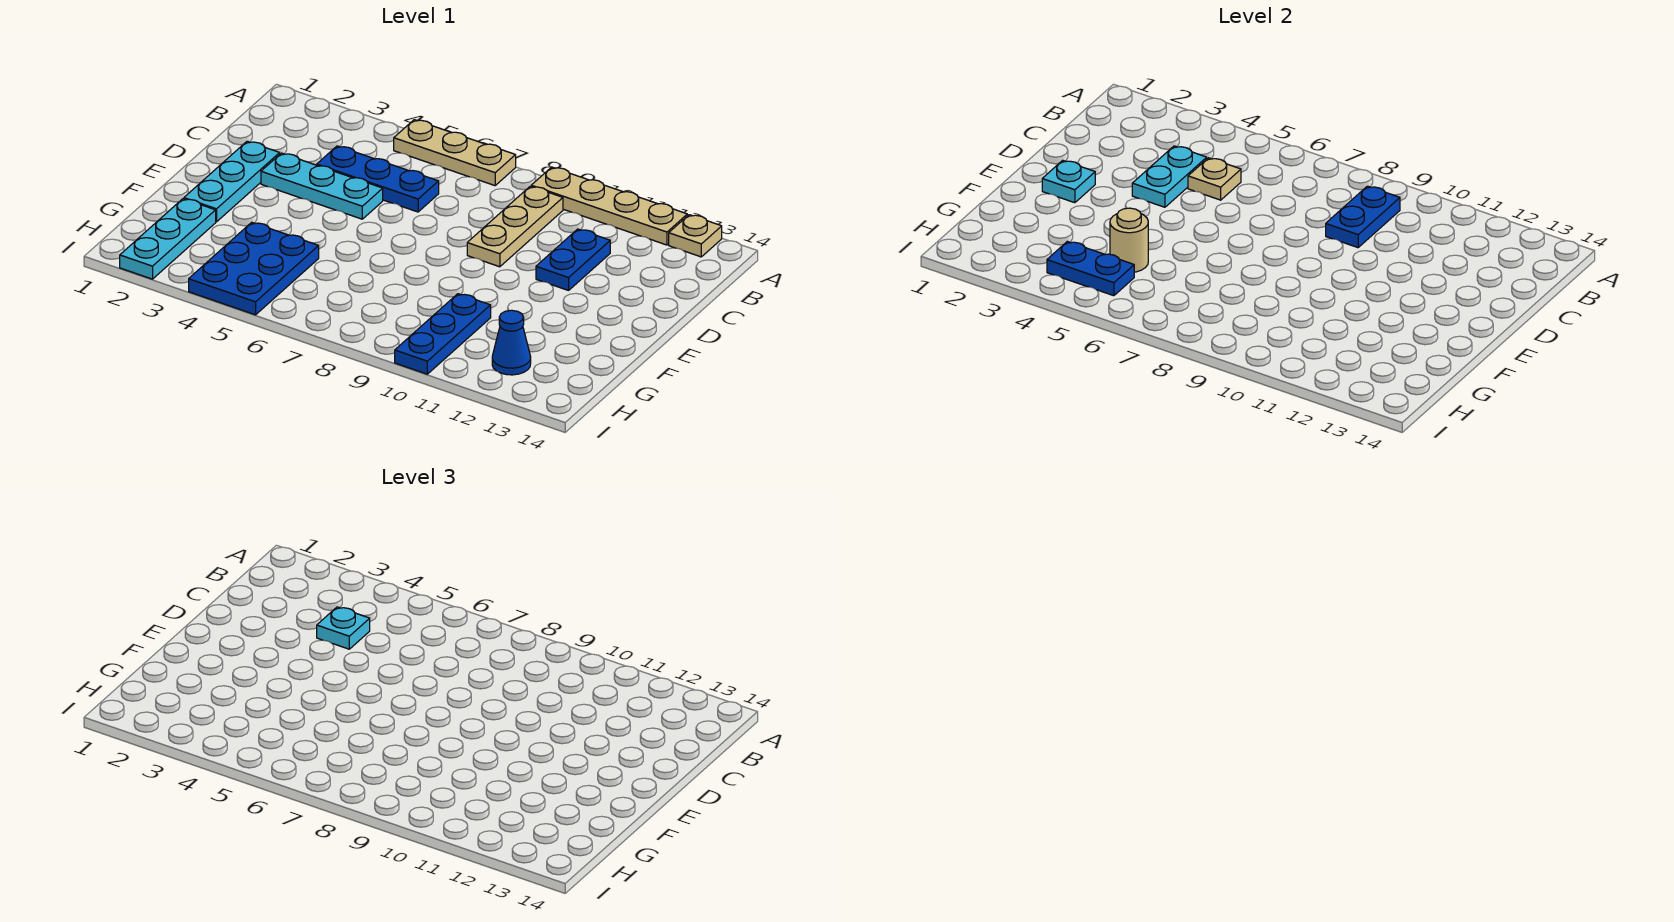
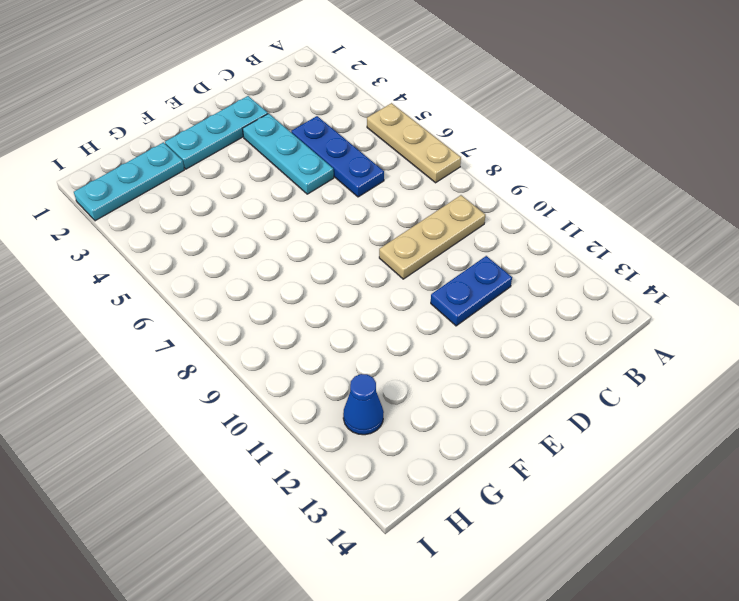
none -> tan 1x4 plate [531,167,687,245]
none -> tan 1x1 plate [669,215,722,257]
none -> blue 2x3 plate [189,222,319,315]

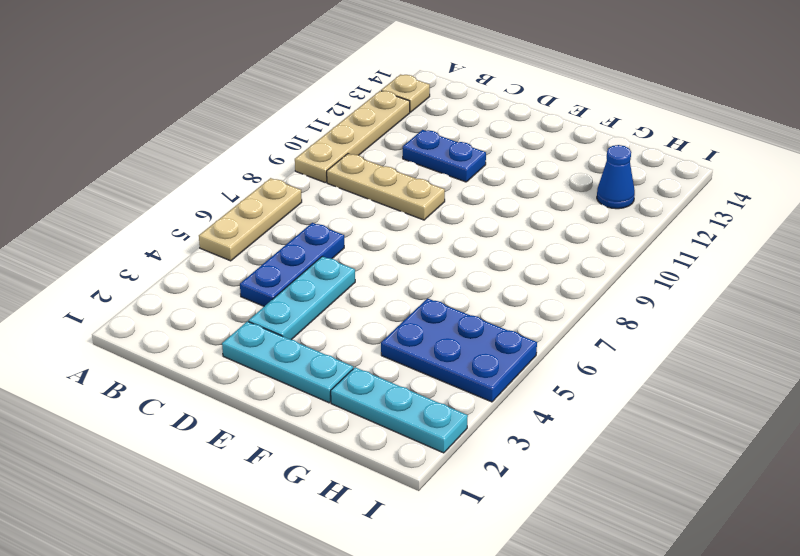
none -> blue 1x3 plate [395,294,491,374]
none -> blue 1x2 plate [1326,186,1400,248]
none -> cyan 1x2 plate [1132,146,1207,207]

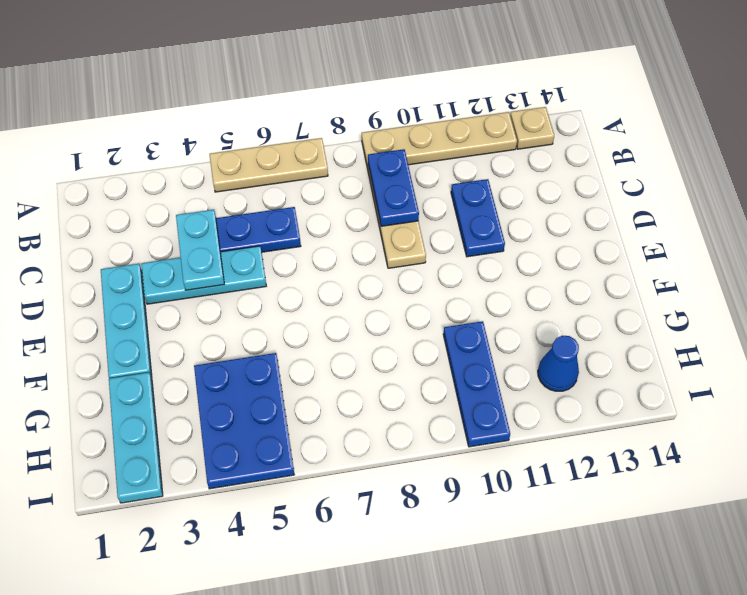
none -> tan 1x1 plate [1188,158,1241,200]
none -> cyan 1x1 plate [1042,160,1095,203]
none -> tan 1x1 round brick [1110,208,1148,272]

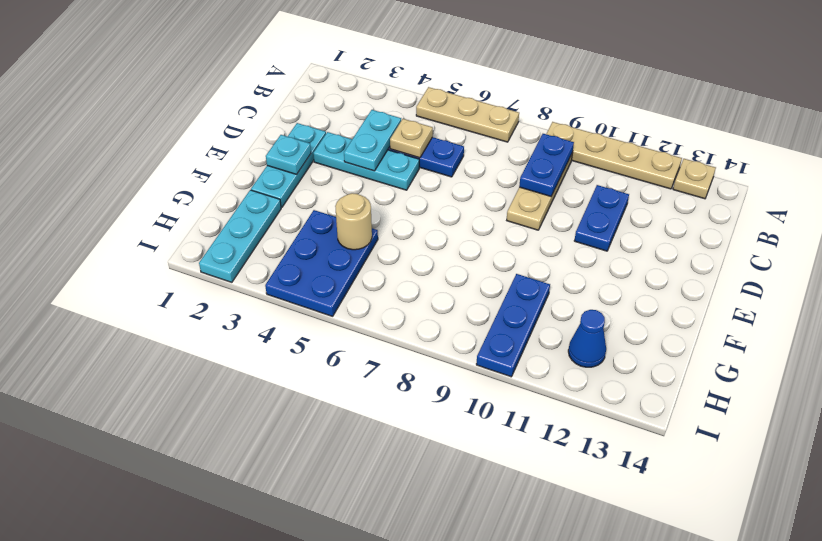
none -> blue 1x2 plate [1047,241,1134,296]
none -> cyan 1x1 plate [317,607,370,649]

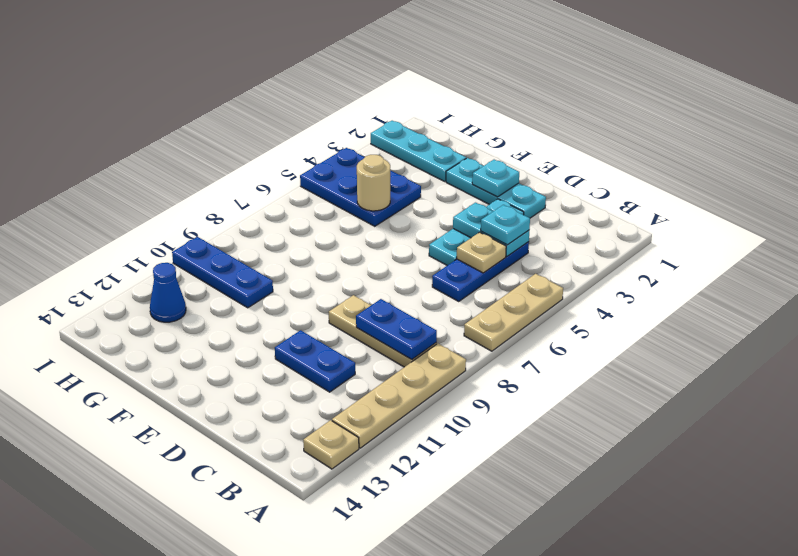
none -> blue 1x2 plate [1047,241,1134,296]

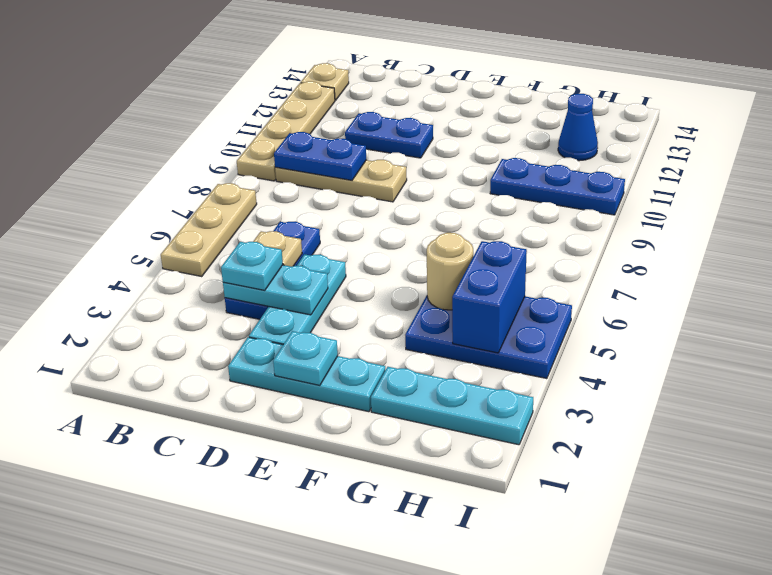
blue 1x2 brick [452,241,527,353] -> blue 1x2 plate [1047,241,1134,296]

